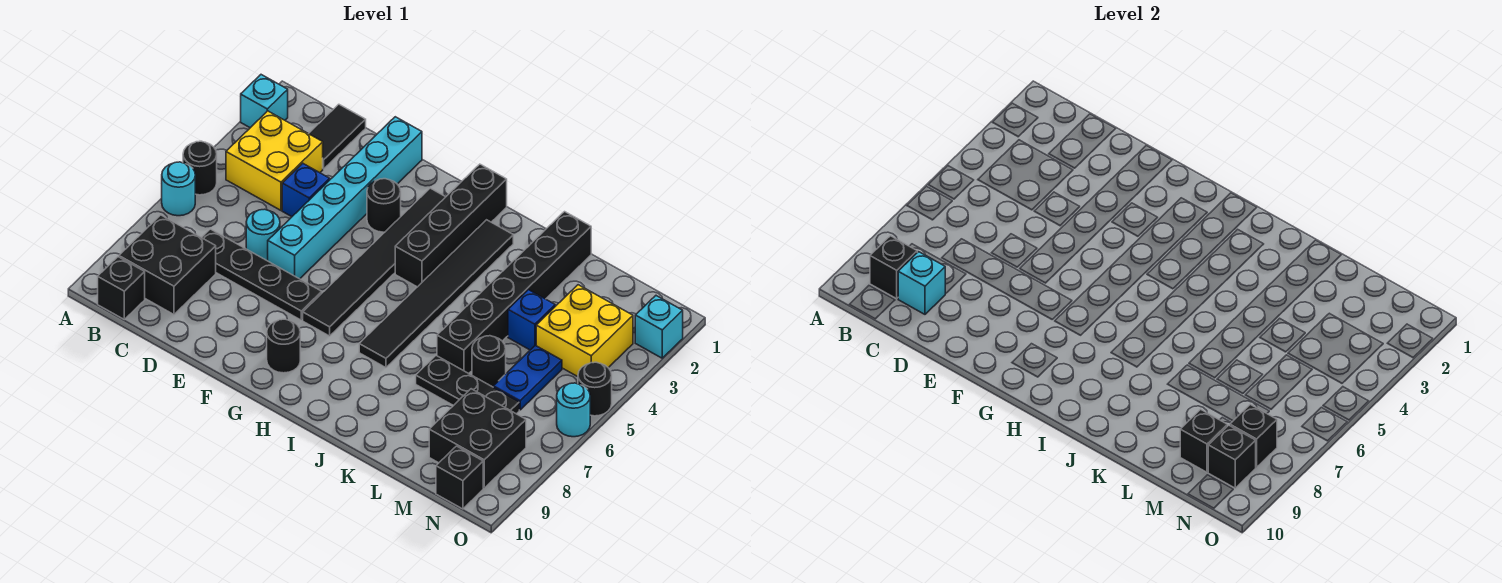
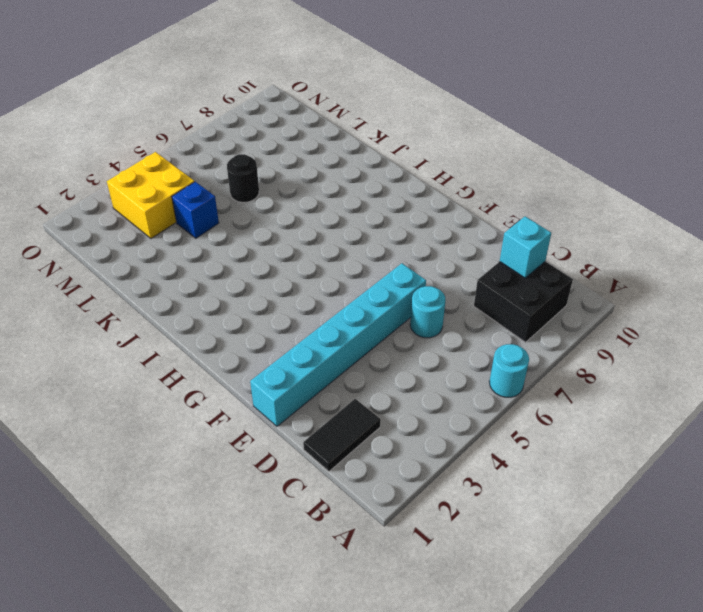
none -> cyan 1x1 brick [241,75,288,128]
none -> black 1x1 round brick [183,141,217,195]
none -> yellow 2x2 brick [226,111,323,210]
none -> black 1x1 brick [98,257,145,319]

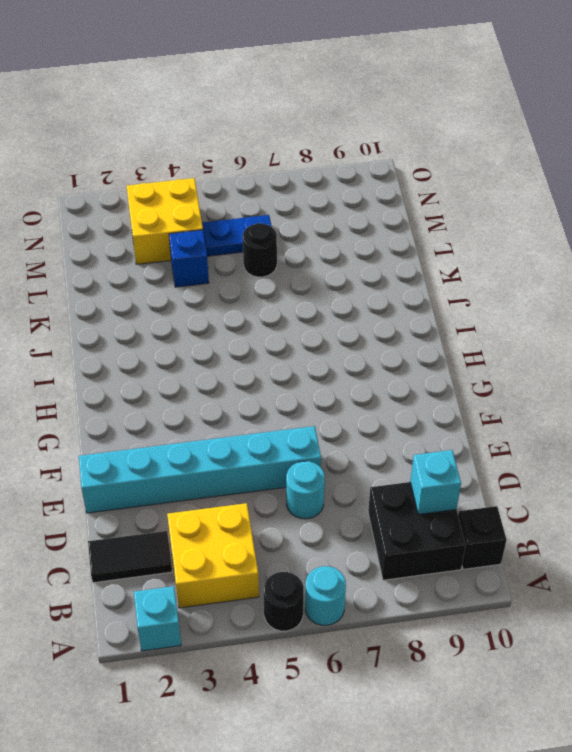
none -> black 1x4 plate [202,229,322,320]
none -> blue 1x1 brick [282,163,330,217]
none -> black 1x1 round brick [367,179,401,232]
none -> black 1x6 tile [303,188,445,336]

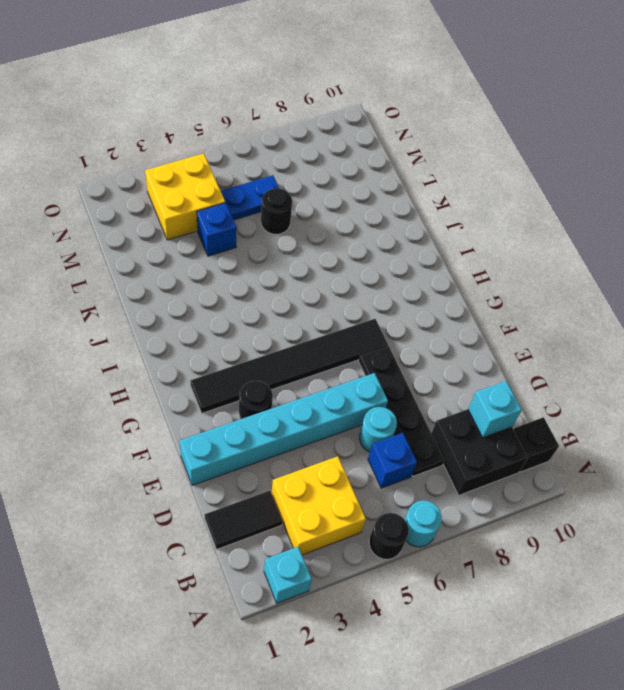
blue 1x1 brick [368,433,417,488] -> blue 1x1 brick moved to [282,163,330,217]
none -> black 1x1 round brick [267,319,300,373]
none -> black 1x4 brick [395,164,507,287]
none -> black 1x6 tile [359,220,513,368]
none -> black 1x6 brick [437,212,591,373]

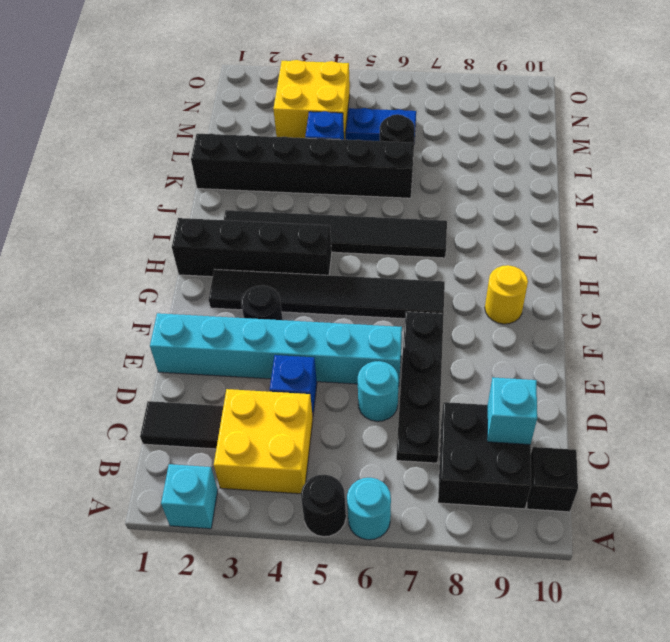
yellow 1x1 round brick [485,265,528,324] -> black 1x1 round brick [267,319,300,373]
none -> black 1x3 plate [416,356,519,414]
none -> black 2x2 brick [429,389,526,488]
none -> black 1x1 brick [436,446,483,509]
none -> cyan 1x1 brick [635,296,683,358]

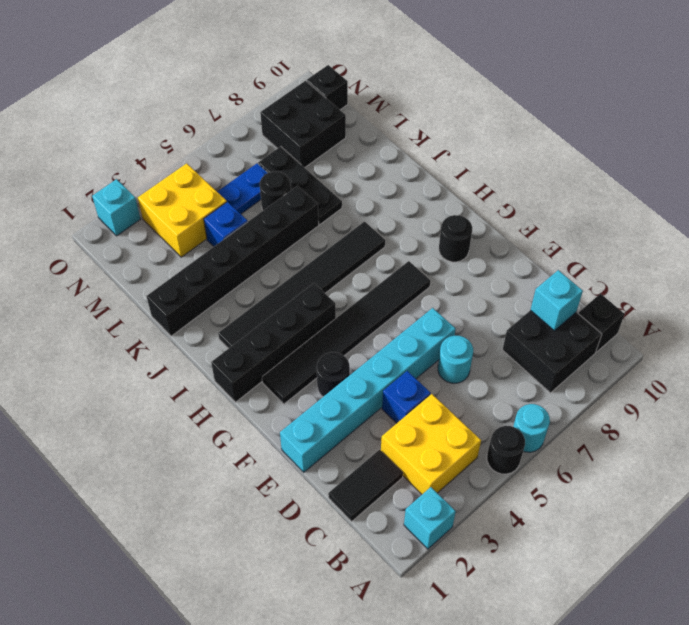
none -> black 1x4 plate [202,229,322,320]
none -> black 1x1 round brick [578,362,612,416]
none -> cyan 1x1 round brick [557,383,590,437]
none -> black 1x1 brick [870,236,917,299]

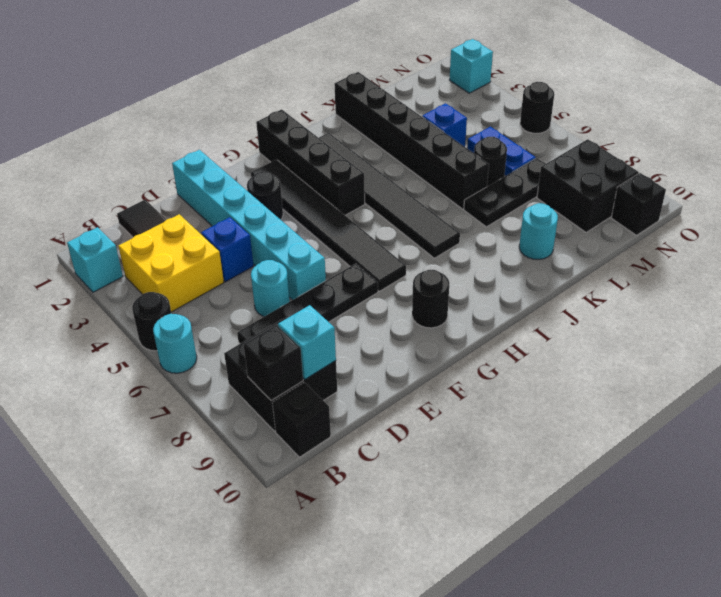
cyan 1x1 round brick [519,203,558,259] -> cyan 1x1 round brick moved to [557,383,590,437]
none -> yellow 2x2 brick [536,285,633,377]
none -> black 1x1 brick [1180,409,1227,472]
none -> black 1x1 brick [1230,404,1277,467]
none -> black 1x1 brick [1208,425,1256,488]

